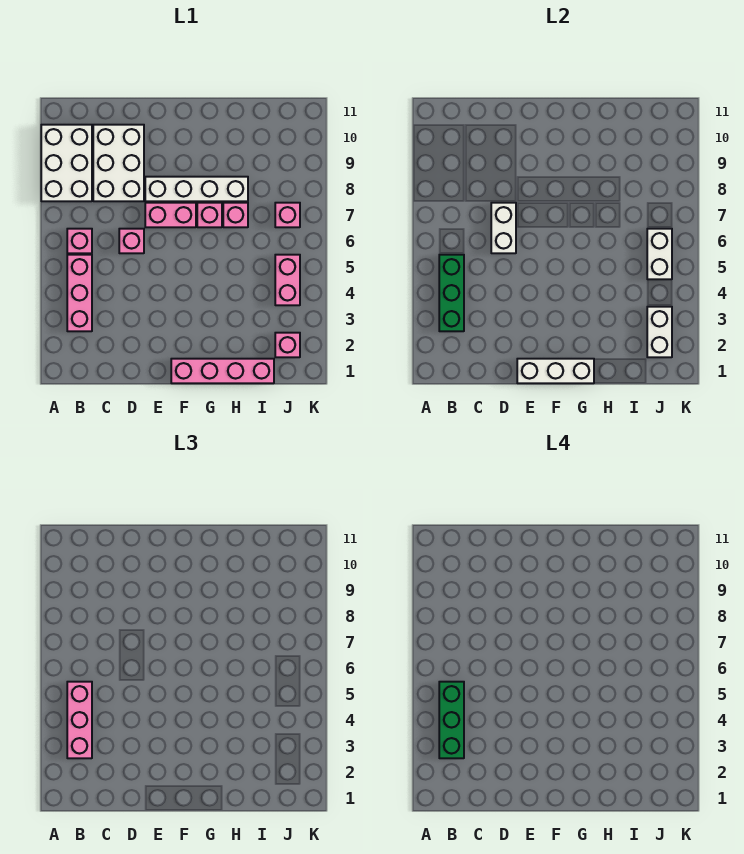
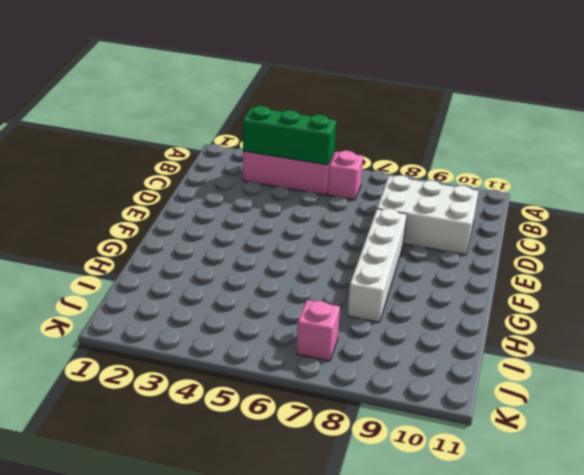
none -> white 2x3 brick [41,125,92,201]
none -> pink 1x1 brick [119,229,144,253]
none -> pink 1x2 brick [145,203,196,227]

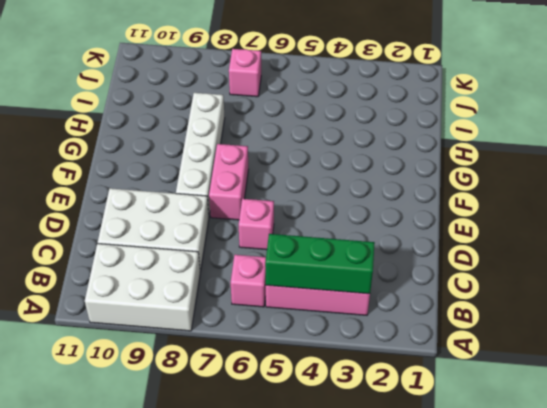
none -> pink 1x4 brick [171,359,274,383]
none -> pink 1x1 brick [197,203,222,227]
none -> pink 1x1 brick [223,203,248,227]

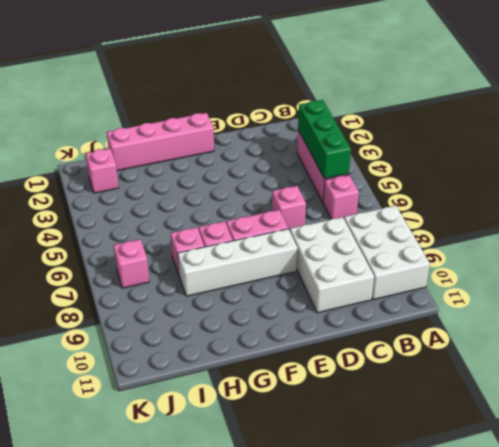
none -> pink 1x2 brick [275,255,300,305]
none -> white 1x2 brick [491,203,516,253]
none -> white 1x3 brick [517,359,594,383]

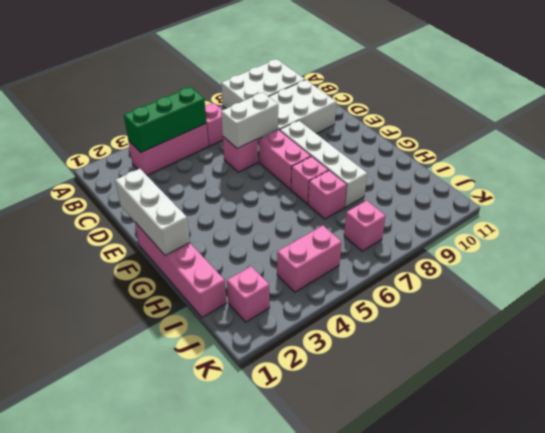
none -> white 1x2 brick [647,307,672,357]
none -> white 1x2 brick [647,229,672,279]
none -> pink 1x3 brick [67,682,92,758]

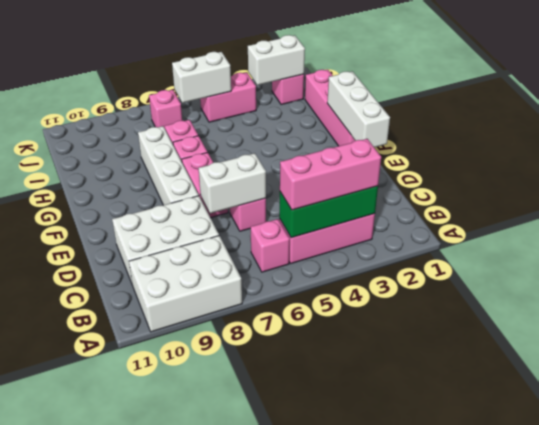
none -> green 1x3 brick [439,682,464,758]

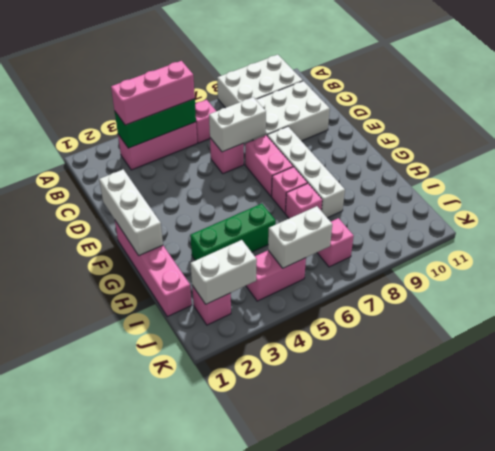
green 1x3 brick [190,204,276,260] -> green 1x3 brick moved to [439,682,464,758]

